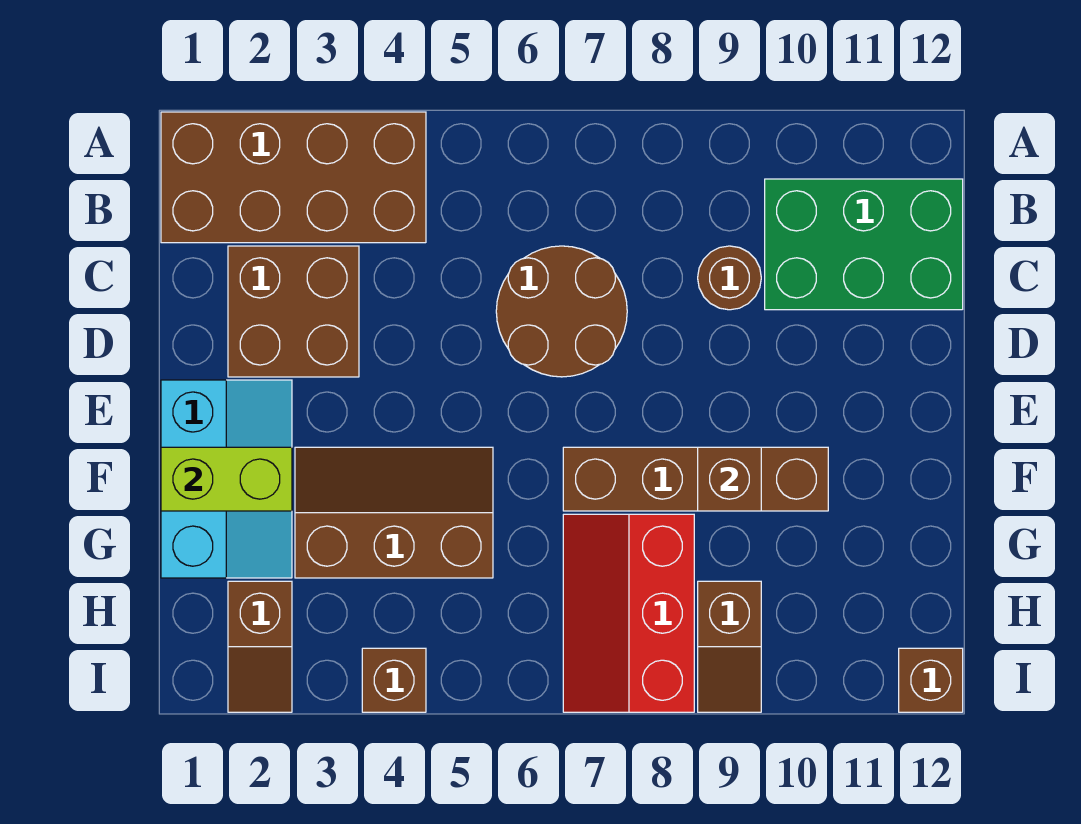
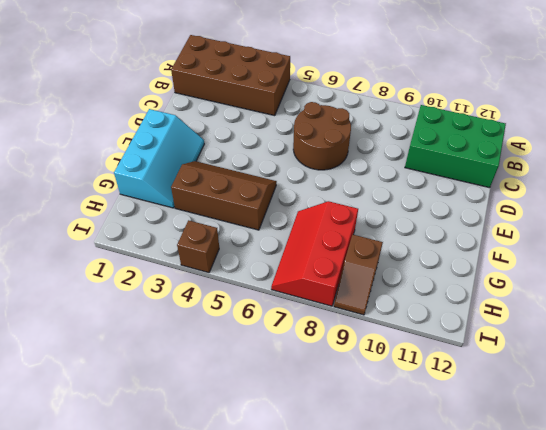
none -> brown 2x2 brick [228,246,359,377]
none -> brown 1x1 round brick [698,246,761,310]
none -> brown 1x4 brick [563,447,828,511]

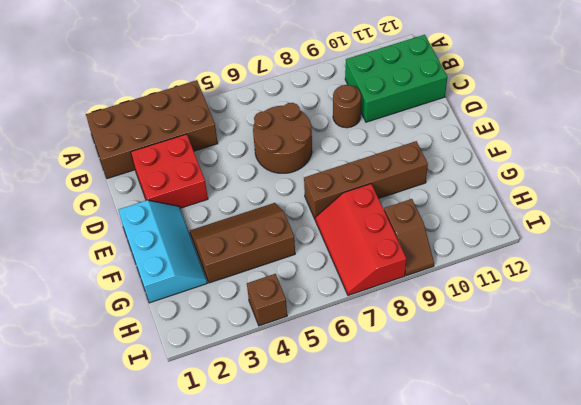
red 2x2 brick [131,134,208,208] -> brown 2x2 brick [228,246,359,377]
none -> brown 1x2 slope [228,581,292,712]
none -> brown 1x1 brick [899,648,963,712]
none -> lime 1x2 brick [161,447,292,511]

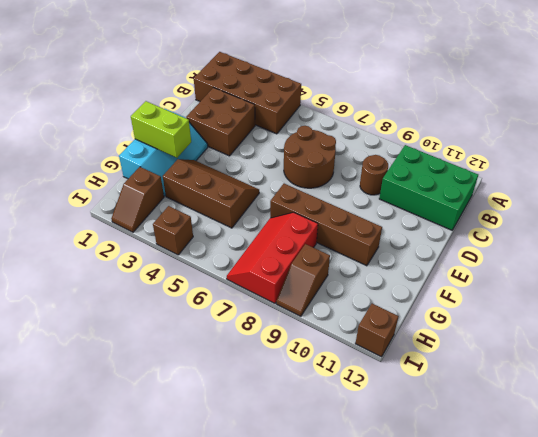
none -> brown 1x1 brick [698,447,761,511]

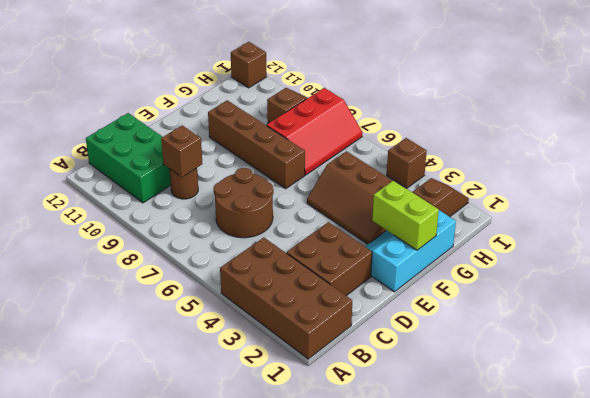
brown 1x1 brick [161,125,202,177] -> brown 1x1 brick moved to [698,447,761,511]

